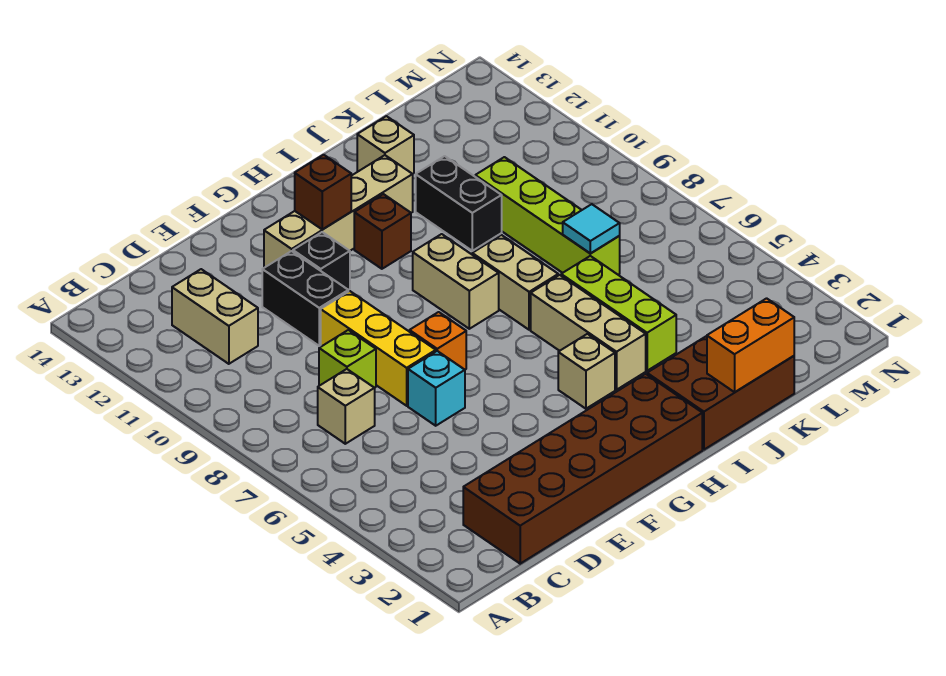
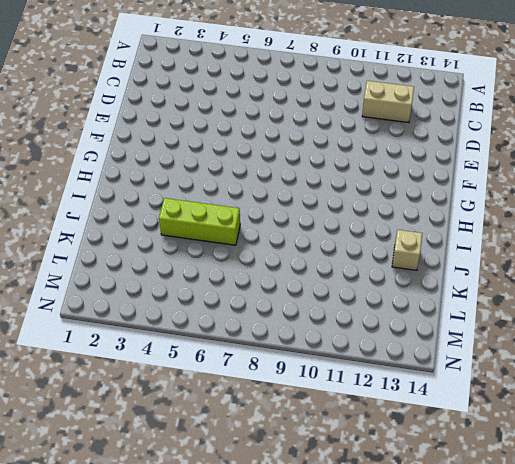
none -> brown 2x6 brick [463,374,702,564]
none -> tan 1x1 brick [318,369,375,444]
none -> lime 1x1 brick [319,330,376,388]

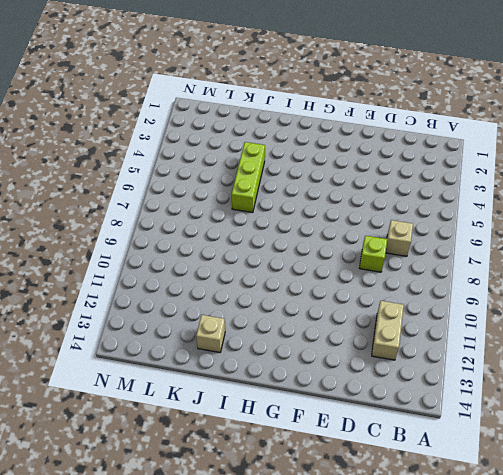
none -> brown 2x6 brick [463,374,702,564]
none -> cyan 1x1 brick [408,351,465,426]
none -> yellow 1x3 brick [321,291,436,406]

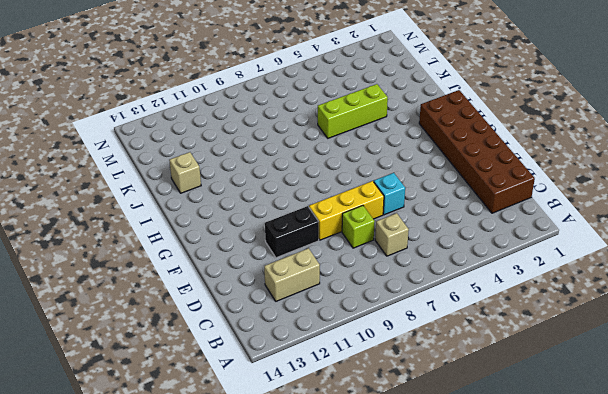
none -> orange 1x1 brick [410,312,466,370]
none -> black 1x1 brick [293,232,350,290]
none -> tan 1x4 brick [264,155,413,268]

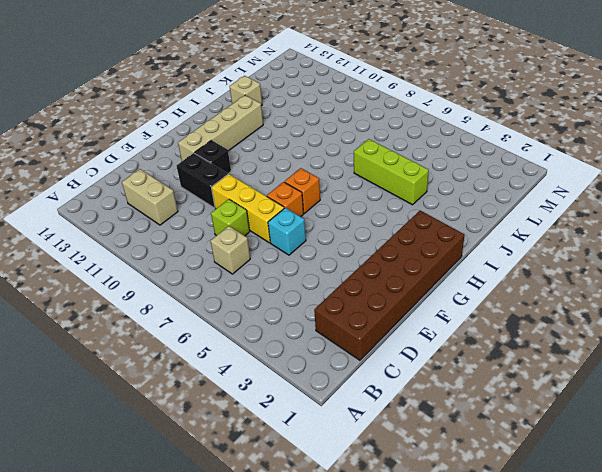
orange 1x1 brick [284,168,320,213] -> none
none -> tan 1x1 brick [558,334,615,409]
none -> tan 1x2 brick [413,234,499,329]
none -> brown 1x1 brick [354,194,411,269]

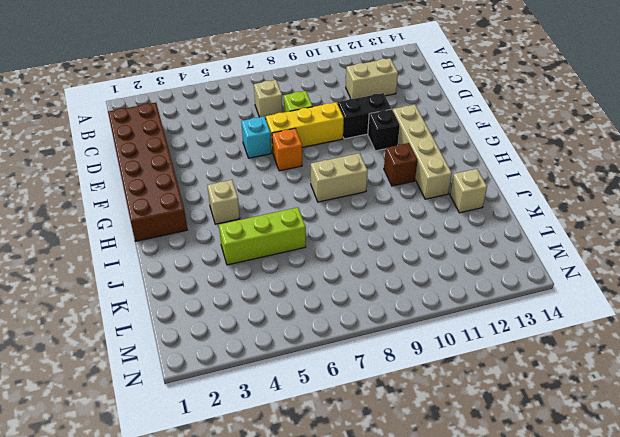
none -> brown 2x3 brick [647,336,794,450]
none -> tan 1x3 brick [531,275,646,390]
none -> tan 1x2 brick [472,235,558,330]

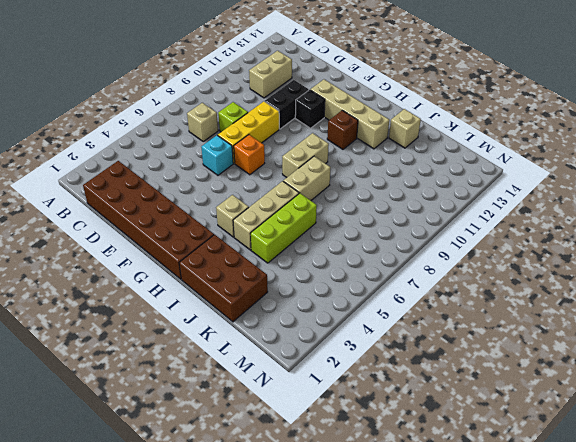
none -> black 1x2 brick [416,156,502,251]
none -> lime 1x4 brick [475,157,620,275]
none -> brown 1x1 brick [295,155,351,230]

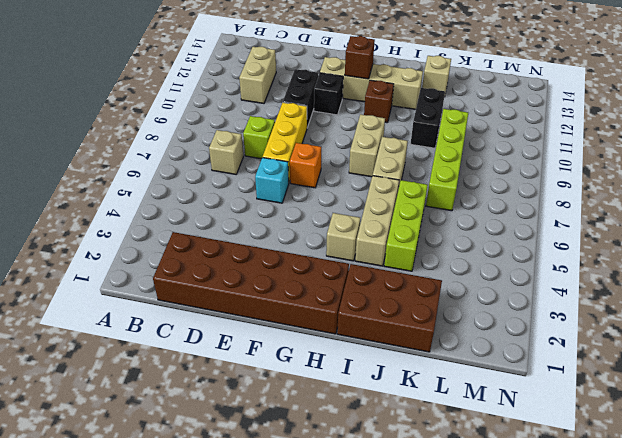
none -> orange 1x2 brick [707,298,794,392]
none -> cyan 1x1 tile [563,204,620,254]

